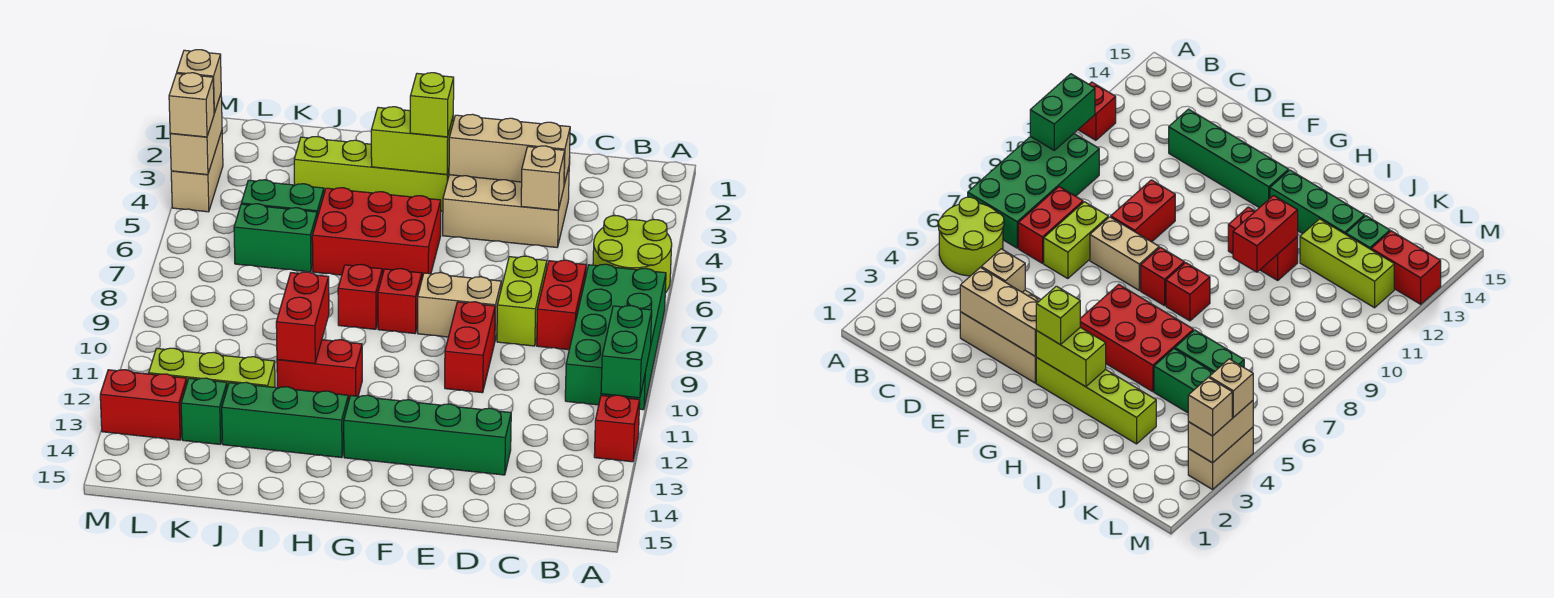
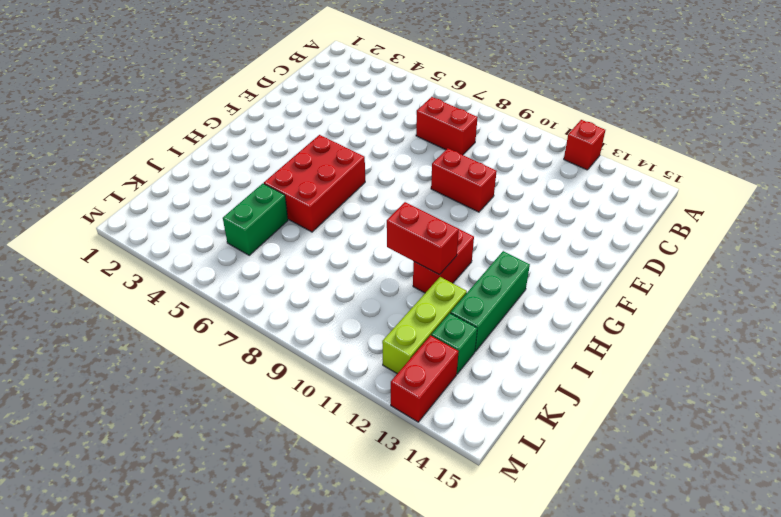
none -> lime 2x2 round brick [593,216,672,293]
none -> green 2x4 brick [565,264,666,410]
none -> tan 2x3 brick [443,167,569,247]
none -> lime 1x2 brick [497,256,547,346]

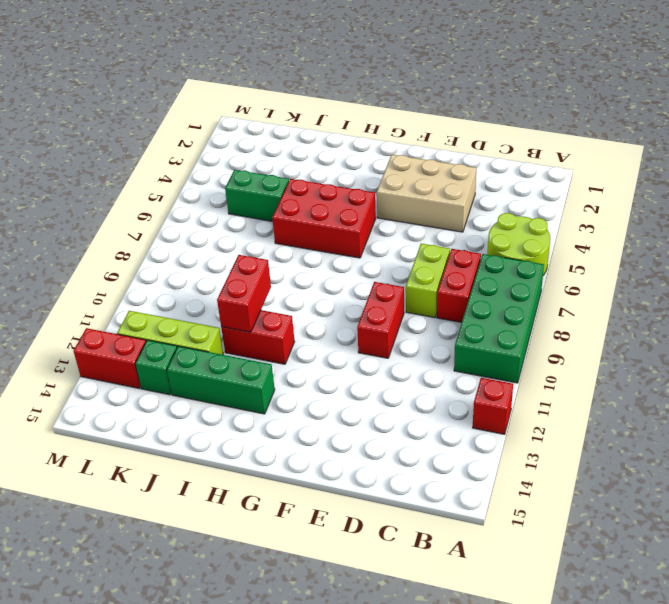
none -> green 1x4 brick [344,395,511,475]
none -> tan 1x2 brick [418,273,501,340]
none -> lime 1x4 brick [294,137,449,211]
none -> red 1x1 brick [378,269,422,334]

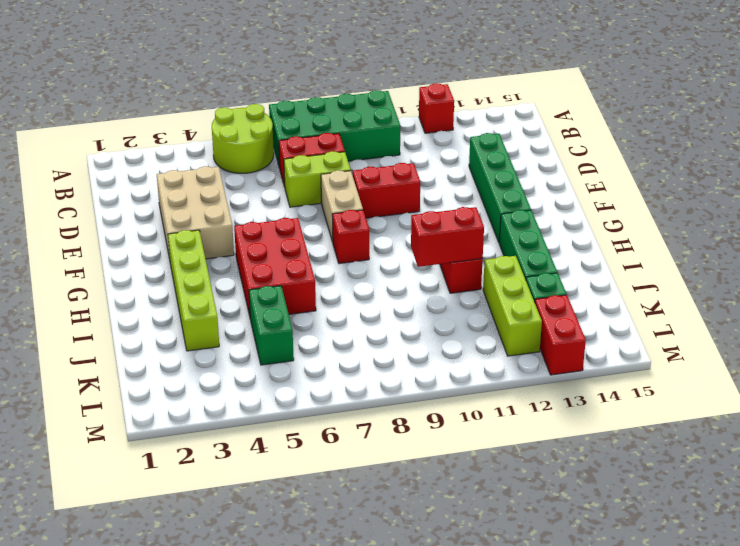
none -> red 1x1 brick [338,265,382,329]
none -> green 1x2 brick [234,204,317,272]
none -> tan 1x2 brick [171,131,223,212]
none -> green 1x2 brick [601,306,652,398]

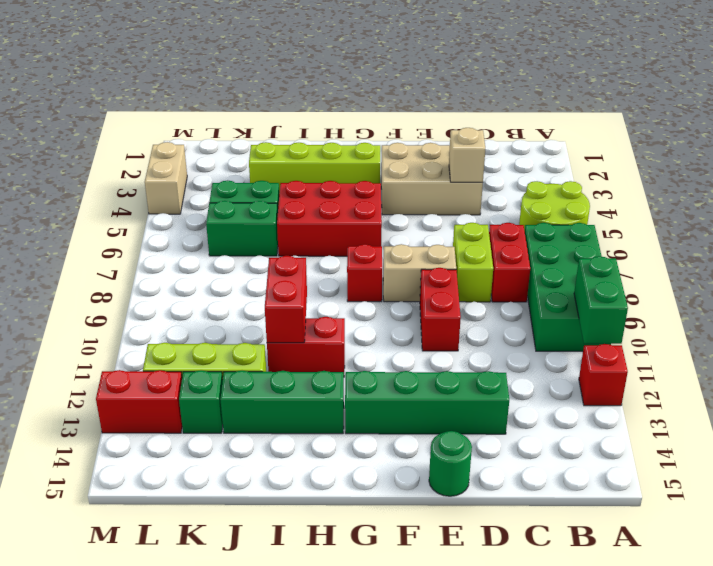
green 1x1 round brick [429,431,472,496] -> none
none -> red 1x1 brick [338,265,382,329]
none -> tan 1x3 brick [449,114,570,185]
none -> lime 1x2 brick [371,107,453,174]
none -> tan 1x2 brick [170,94,222,175]

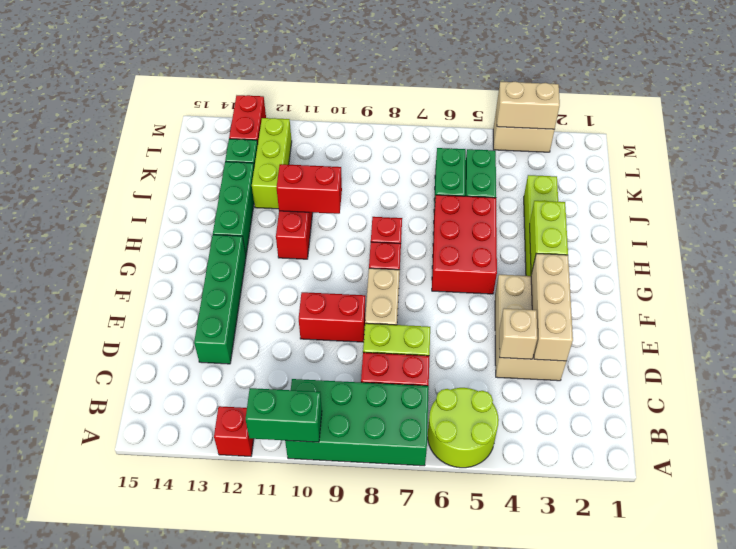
none -> lime 1x1 brick [410,73,454,137]
none -> tan 1x1 brick [177,50,221,113]
none -> tan 1x1 brick [169,73,214,137]

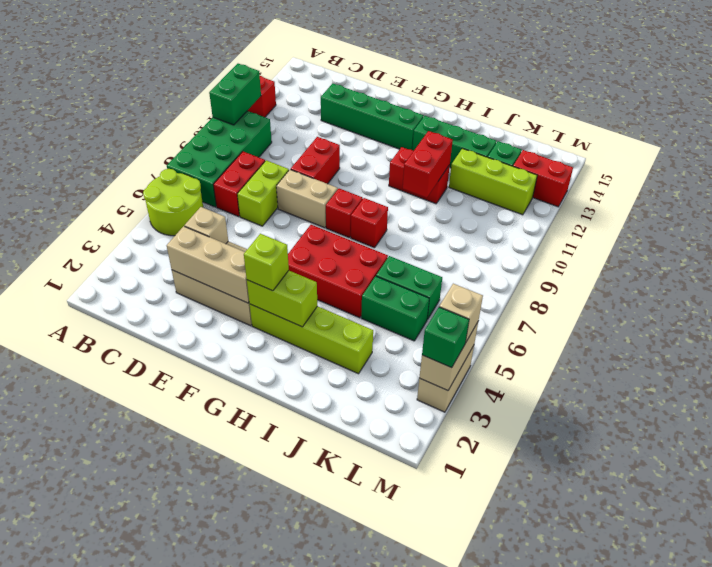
green 1x1 brick [422,307,469,368] -> tan 1x1 brick [177,50,221,113]

